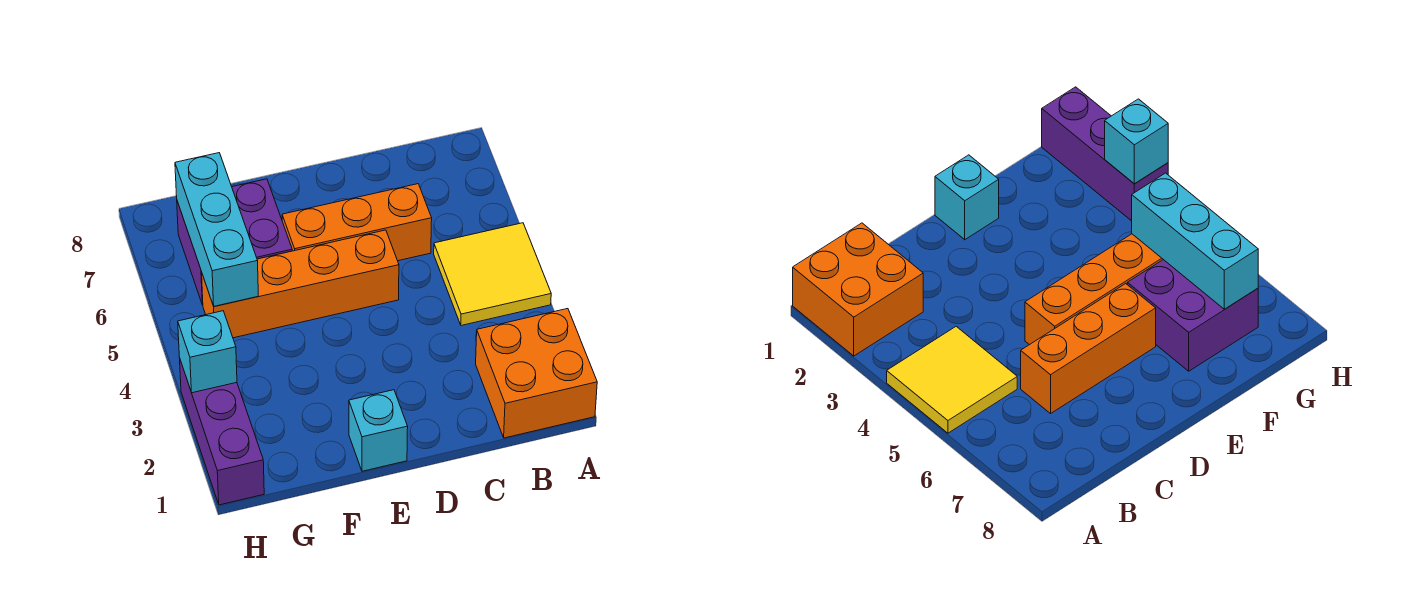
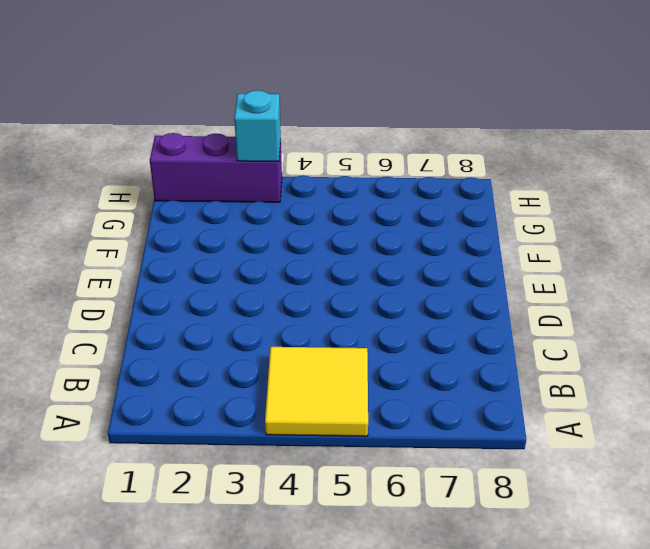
none -> orange 2x2 brick [476,309,597,438]
none -> orange 1x3 brick [282,184,432,261]

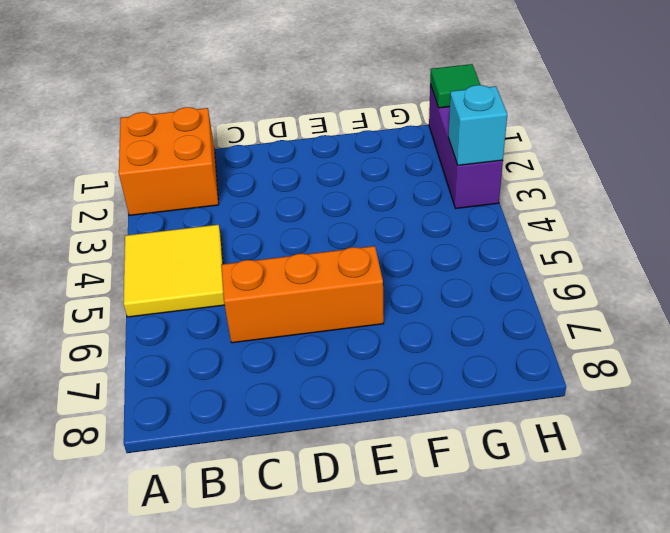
green 1x1 tile [430,64,480,108] -> none
none -> orange 1x4 brick [202,230,399,338]
none -> cyan 1x1 brick [349,390,408,471]

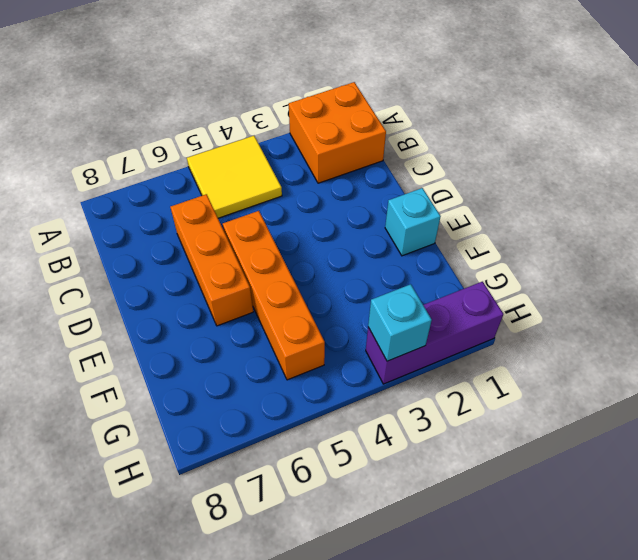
none -> purple 2x2 brick [177,179,292,305]
none -> cyan 1x3 brick [175,153,258,306]

